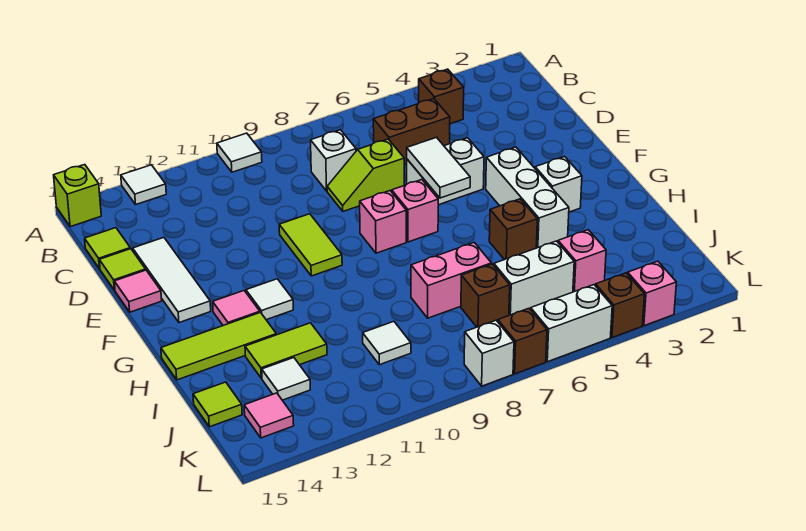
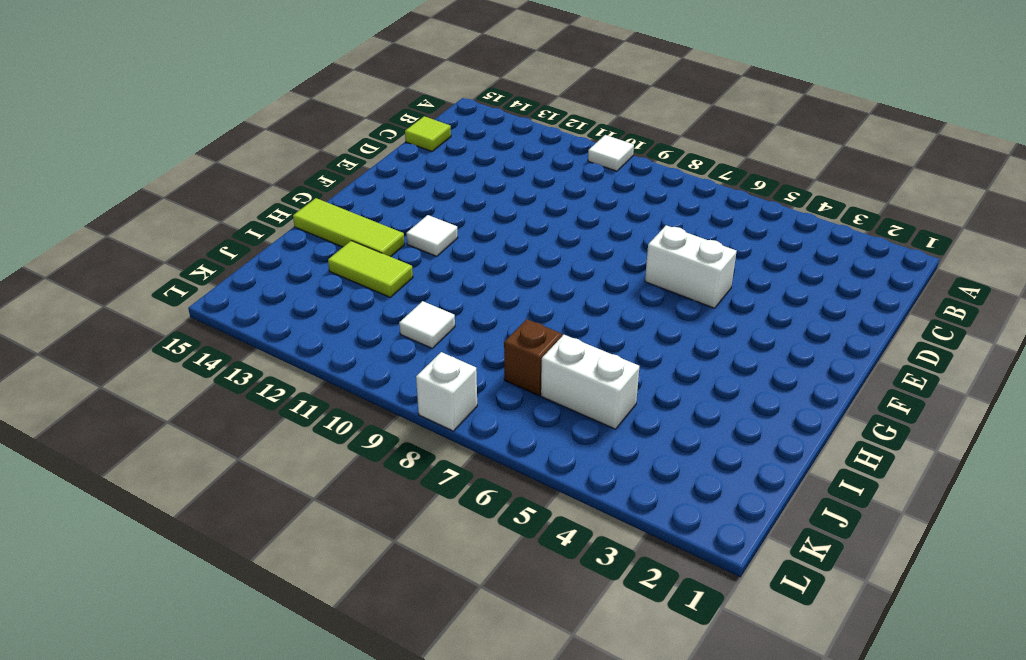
none -> white 1x1 tile [121,165,166,204]
none -> lime 1x1 brick [54,165,101,227]
none -> brown 1x1 brick [419,69,464,124]
none -> brown 1x2 brick [373,99,450,165]

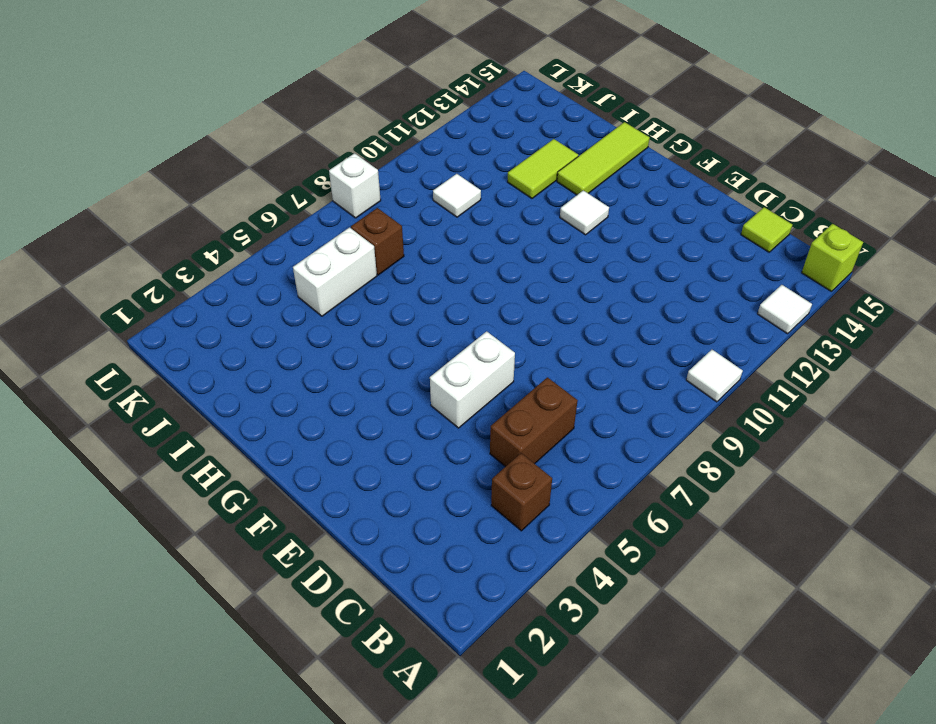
none -> white 1x1 brick [311,130,356,191]
none -> lime 1x2 slope [327,139,404,211]
none -> white 1x3 tile [133,238,211,323]
none -> lime 1x1 tile [99,249,146,290]

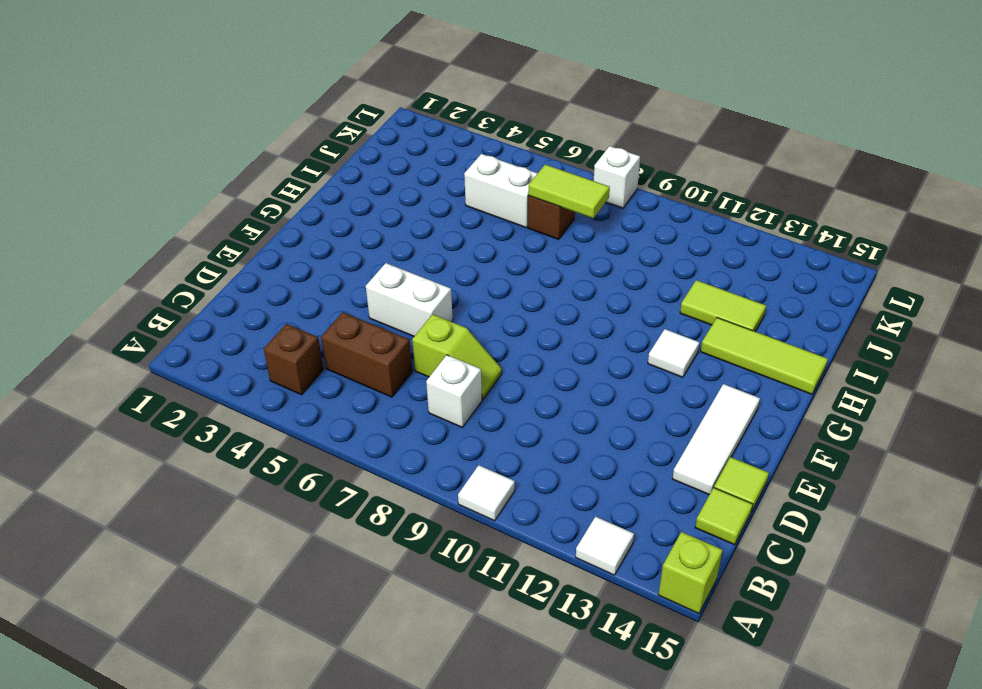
lime 1x2 tile [528,165,610,218] -> lime 1x2 tile turned to [279,214,342,276]
none -> pink 1x1 tile [114,270,162,312]
none -> white 1x3 brick [486,147,569,248]
none -> pink 1x1 brick [392,180,438,242]
none -> pink 1x1 brick [360,191,406,253]

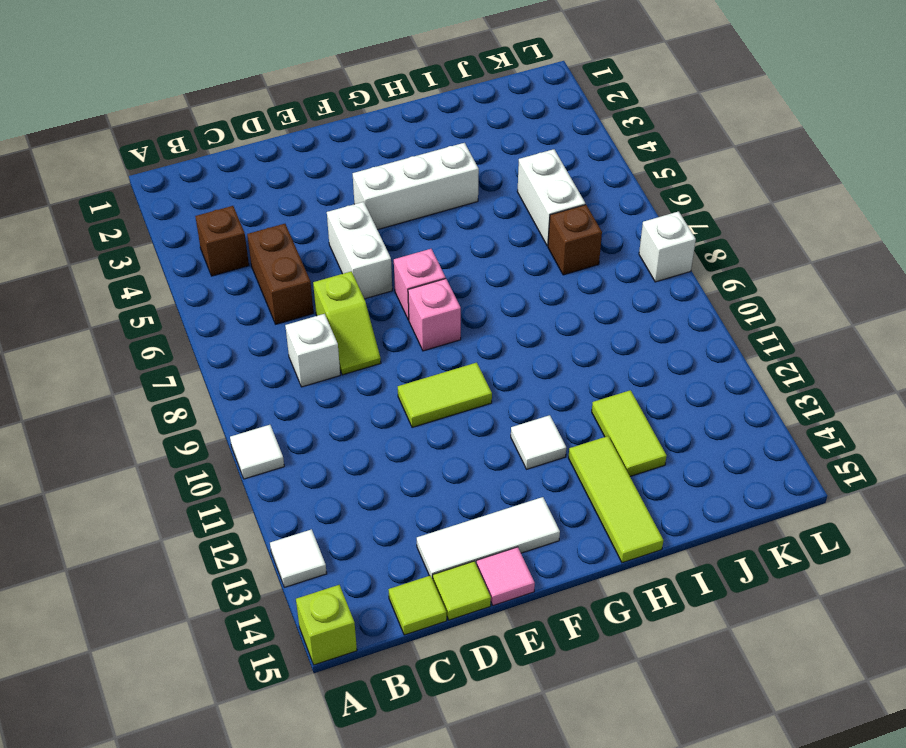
none -> white 1x1 brick [535,157,582,212]
none -> pink 1x1 tile [213,291,260,325]
none -> brown 1x1 brick [489,199,537,260]
none -> pink 1x2 brick [411,243,492,318]

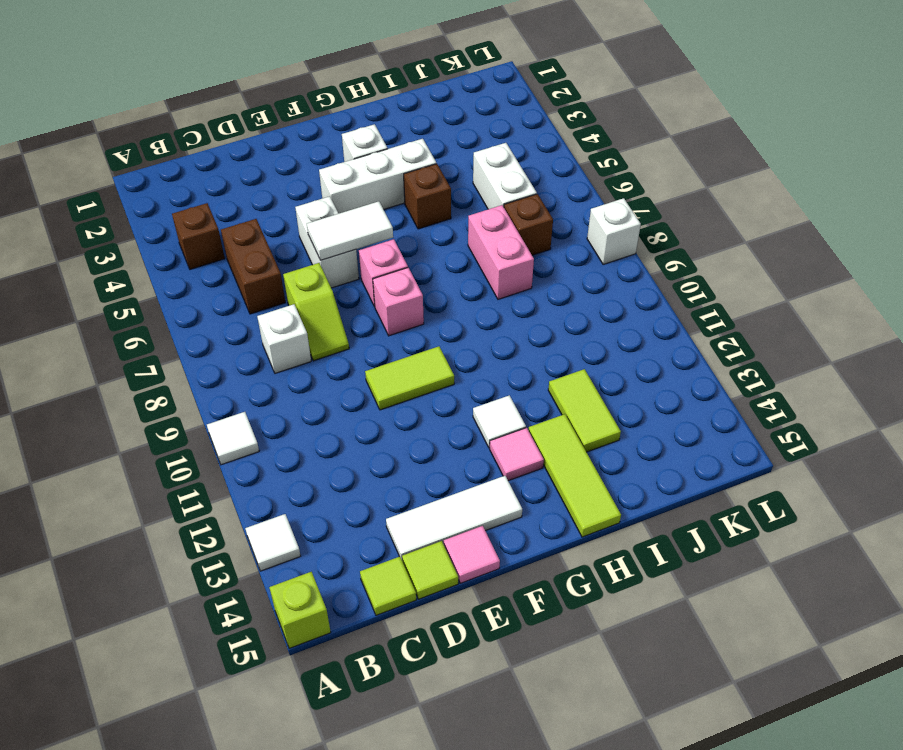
none -> pink 1x1 brick [558,230,606,292]
none -> white 1x1 tile [363,321,411,365]
none -> white 1x1 tile [262,358,310,400]
none -> lime 1x1 tile [193,382,242,427]

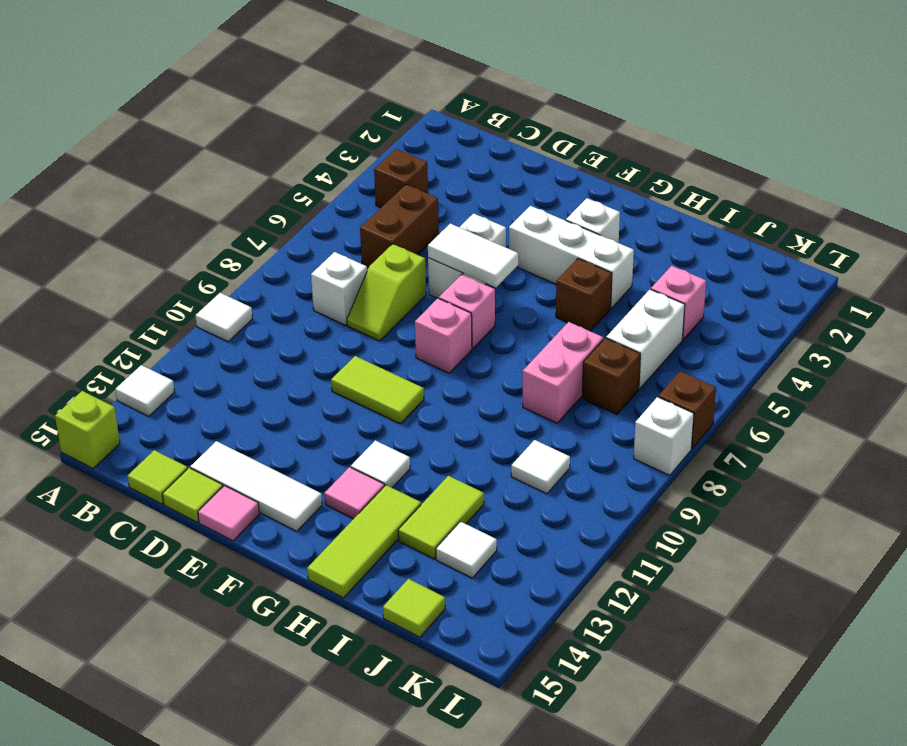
none -> pink 1x1 tile [244,393,294,438]
none -> pink 1x1 brick [628,261,676,326]
none -> brown 1x1 brick [596,273,645,338]
none -> white 1x2 brick [531,285,612,362]

